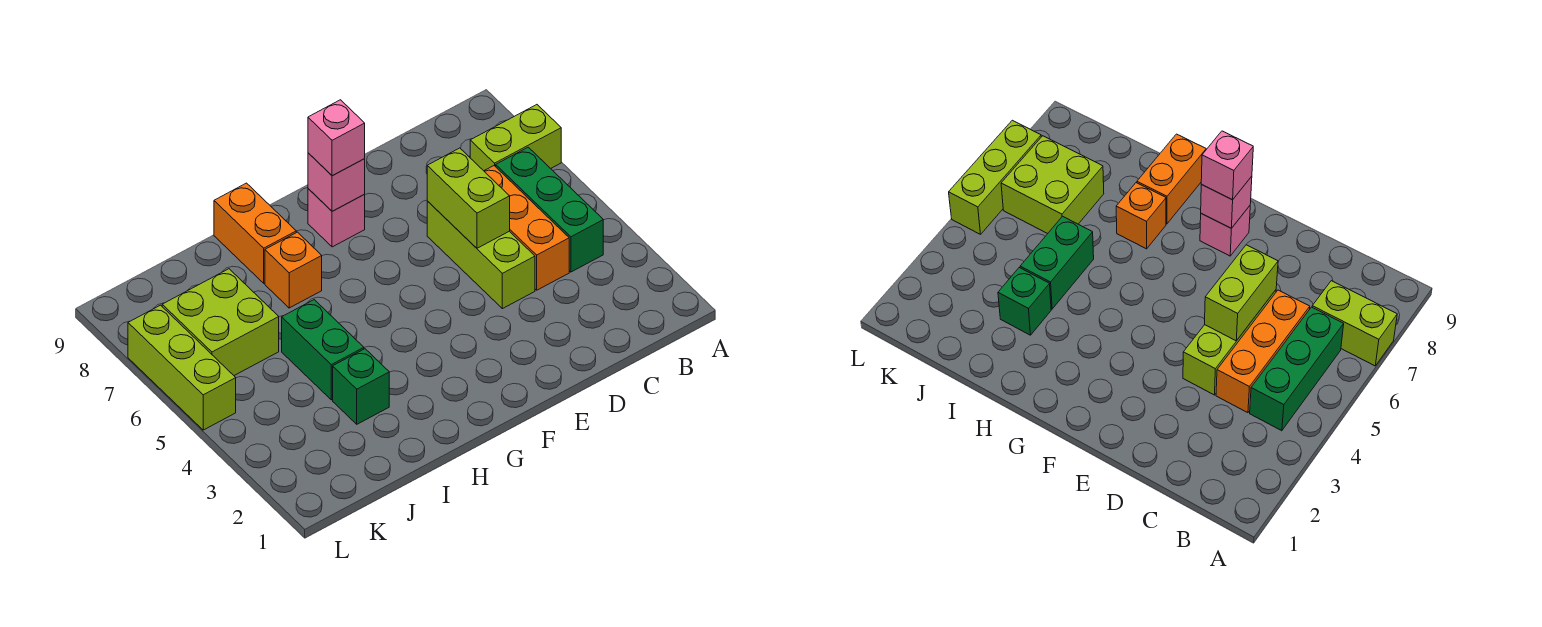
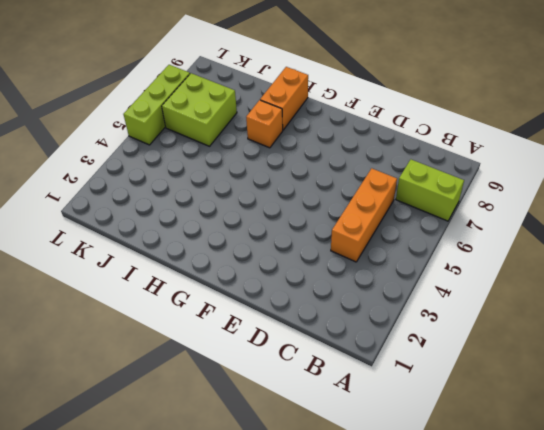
none -> green 1x3 brick [496,147,603,272]
none -> lime 1x3 brick [427,201,535,309]
none -> pink 1x1 brick [308,189,365,247]

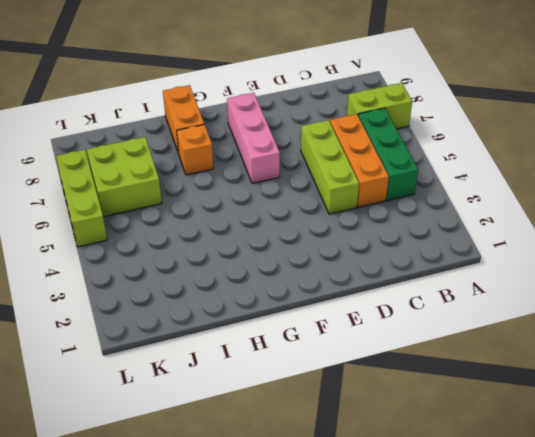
pink 1x3 brick [227,93,280,183] -> pink 1x1 brick [308,189,365,247]
none -> green 1x1 brick [333,349,389,424]
none -> green 1x2 brick [282,300,364,400]
none -> lime 1x2 brick [427,148,510,248]

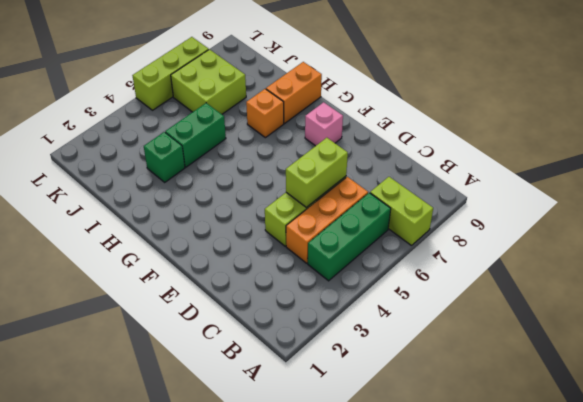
none -> pink 1x1 brick [308,153,365,211]
none -> pink 1x1 brick [308,100,365,176]

